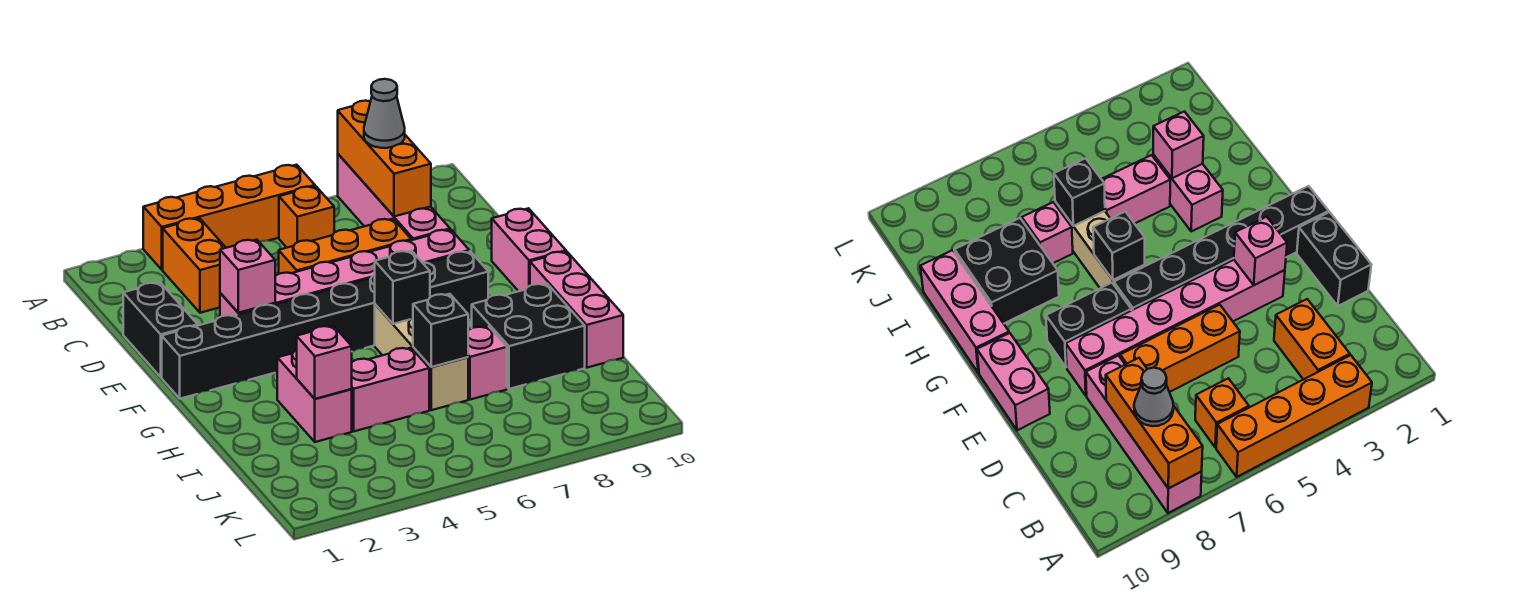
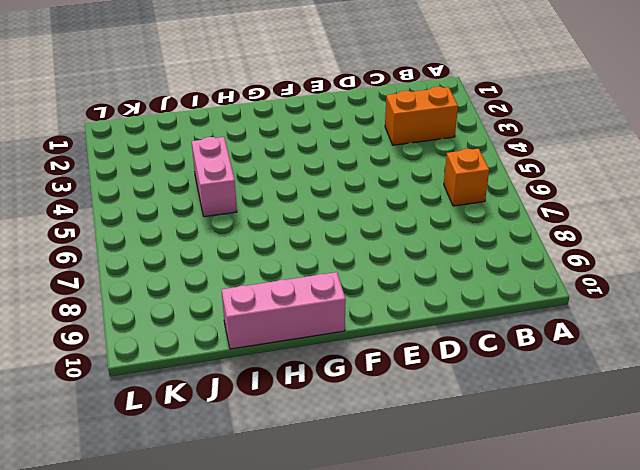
none -> orange 1x4 brick [143,165,315,270]
none -> pink 1x4 brick [338,154,450,240]
none -> black 1x2 brick [123,283,198,377]

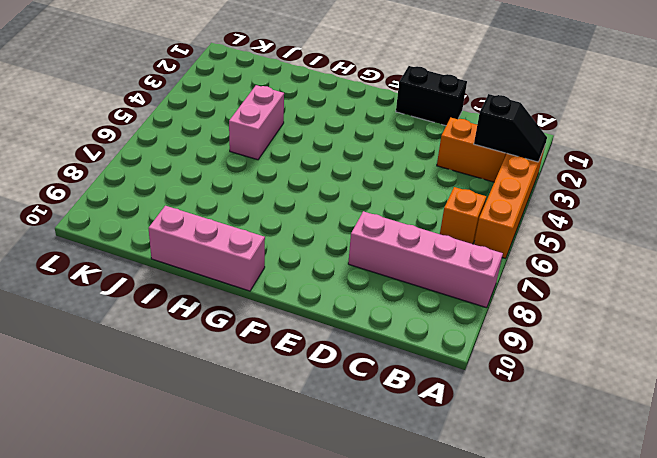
black 1x2 slope [474,94,547,162] -> none
none -> orange 1x3 brick [279,219,411,274]
none -> pink 1x6 brick [220,230,469,317]
none -> pink 1x2 brick [492,208,566,291]

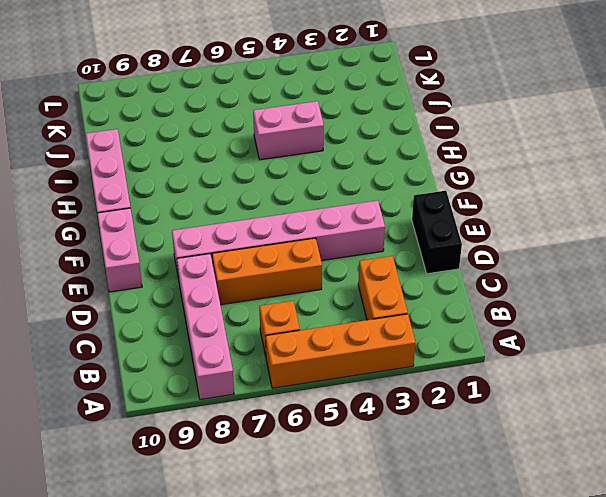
none -> black 1x6 brick [162,275,375,399]
none -> black 1x2 brick [422,251,488,320]
none -> tan 1x3 brick [375,304,468,410]

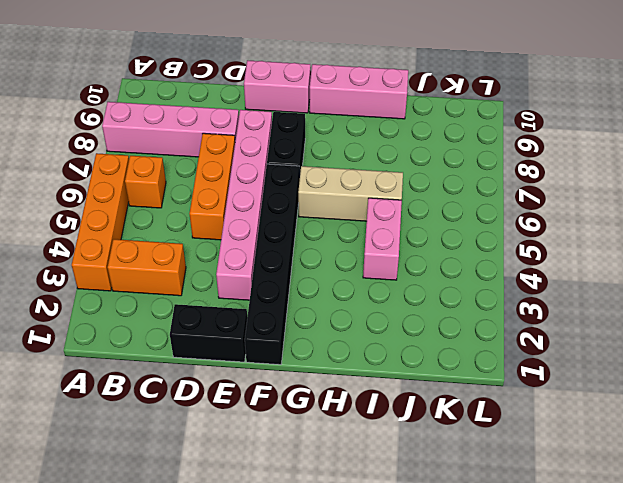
none -> pink 1x2 brick [277,350,352,442]
none -> black 2x2 brick [472,284,585,389]
none -> pink 1x1 brick [468,326,507,400]

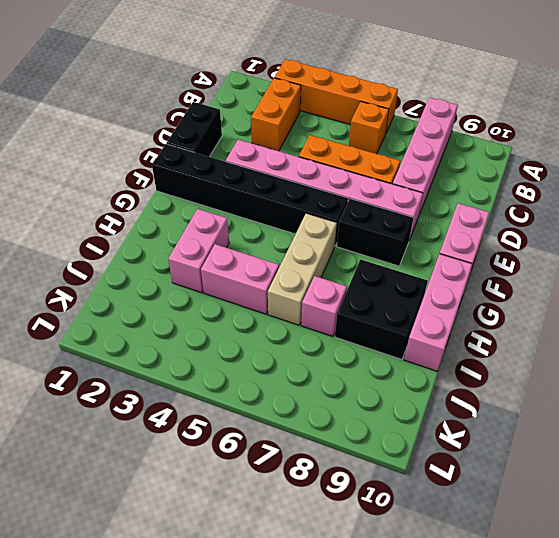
none -> orange 1x3 brick [338,101,431,216]
none -> pink 1x1 brick [220,240,275,313]
none -> black 1x1 brick [375,251,430,324]

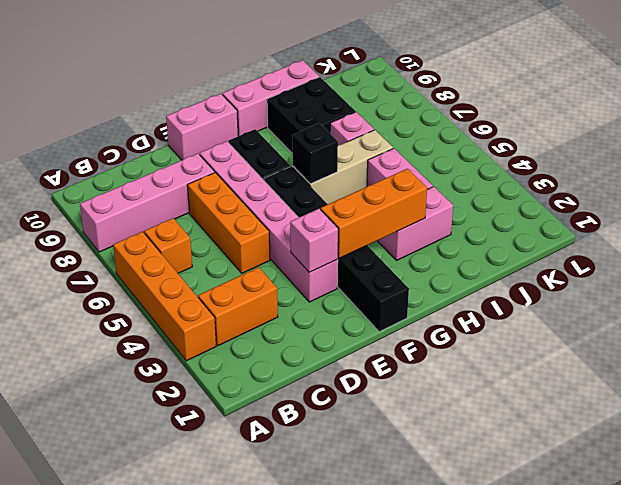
orange 1x3 brick [320,169,427,258] -> orange 1x3 brick moved to [338,101,431,216]
none -> black 1x2 brick [123,283,198,377]
none -> pink 1x1 brick [297,326,352,399]
none -> black 1x1 brick [413,294,468,367]

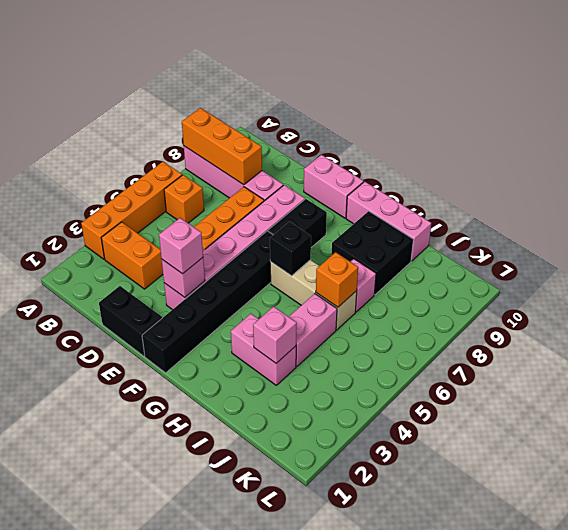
pink 1x1 brick [159,218,203,274] -> none
orange 1x1 brick [316,252,358,307] -> black 1x1 brick [413,294,468,367]
none -> grey 1x1 cone [364,79,405,148]

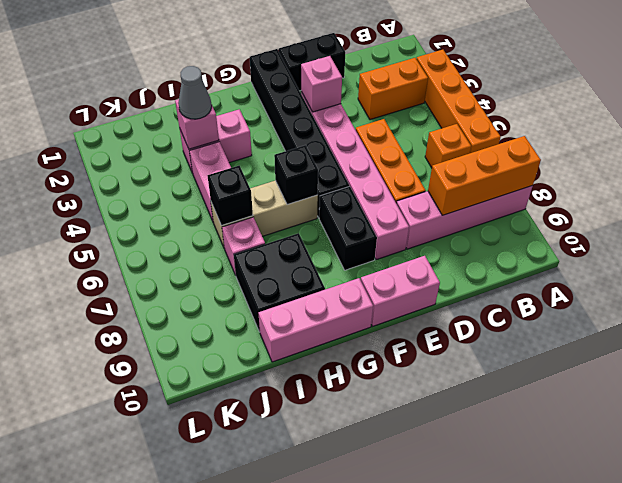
grey 1x1 cone [178,66,212,119] -> grey 1x1 cone moved to [364,79,405,148]

